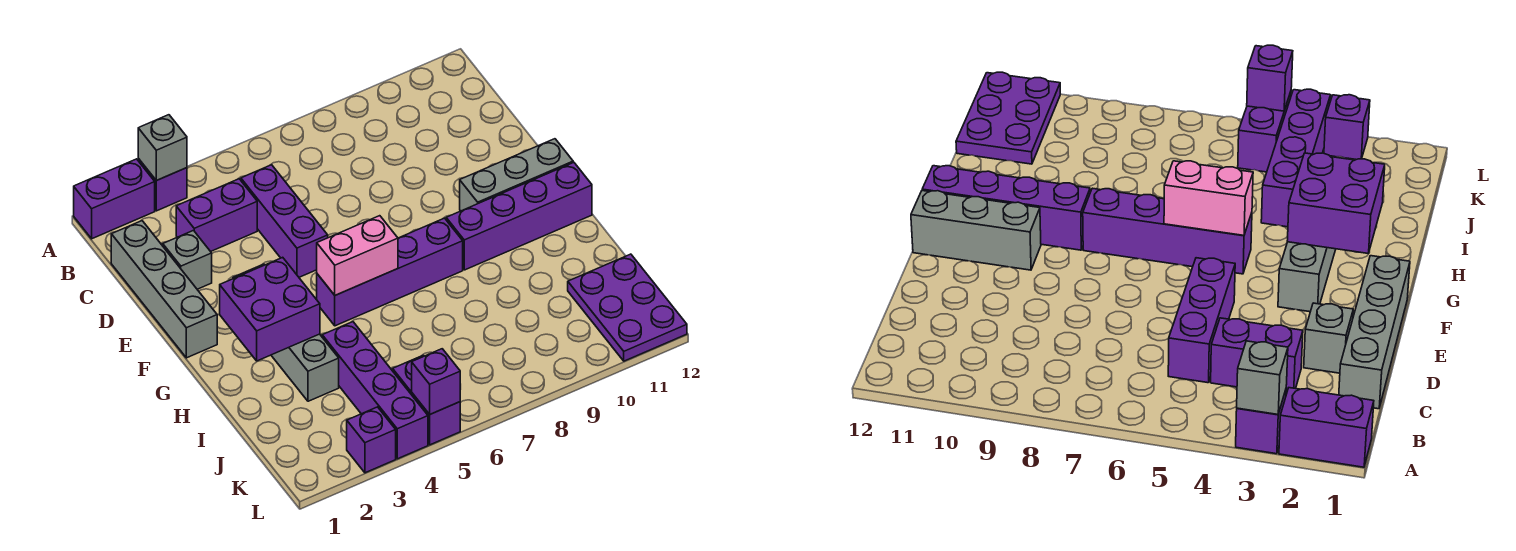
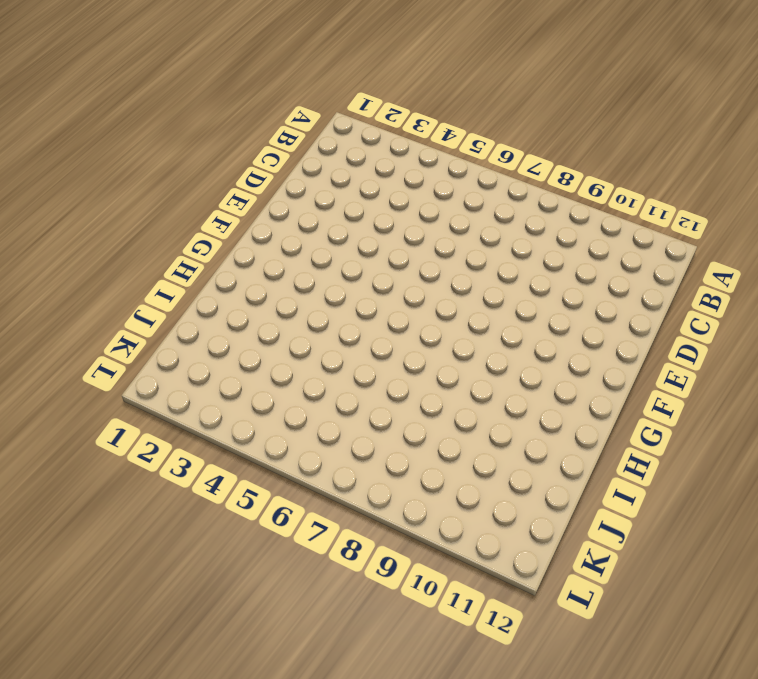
none -> purple 1x2 brick [74,159,155,239]
none -> purple 1x1 brick [138,159,187,211]
none -> grey 1x4 brick [111,221,217,358]

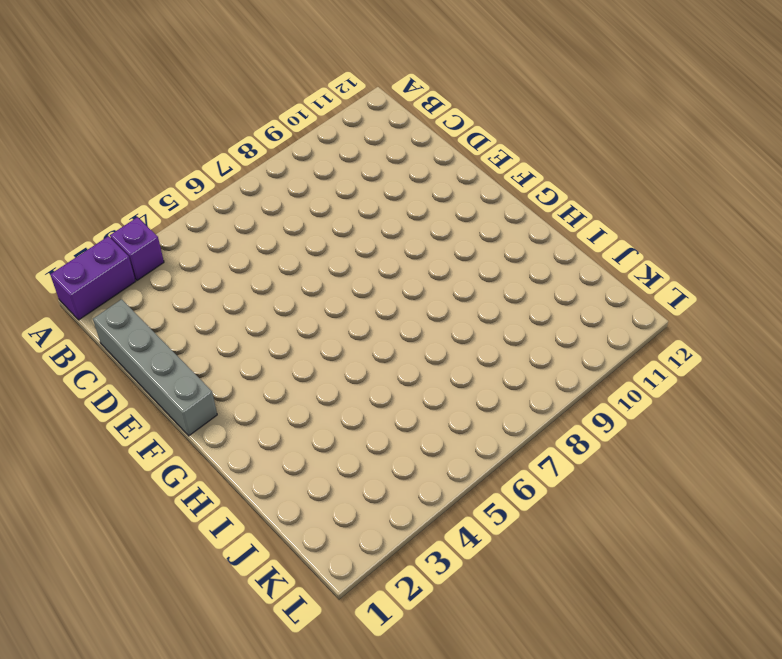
none -> purple 1x2 brick [176,179,257,252]
none -> purple 1x3 brick [241,165,328,277]
none -> grey 1x1 brick [163,231,212,289]

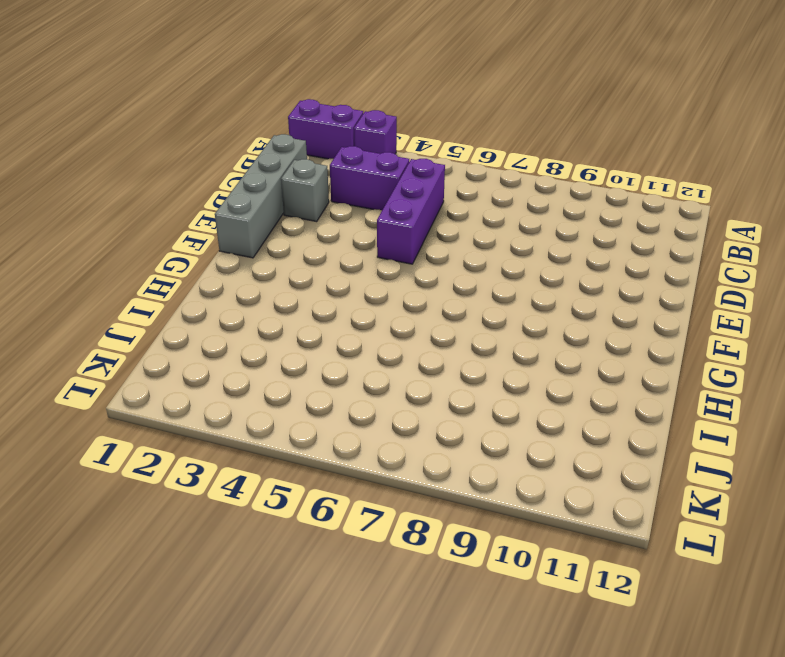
none -> grey 1x4 brick [233,264,339,401]
none -> grey 1x3 brick [460,139,573,211]
none -> purple 1x4 brick [317,218,463,326]

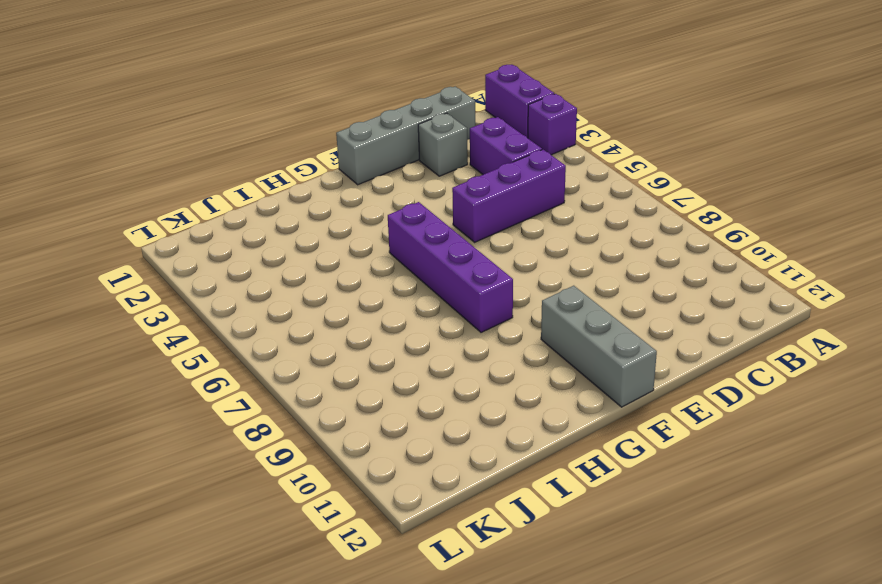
none -> grey 1x4 brick [233,264,339,401]
none -> purple 1x4 brick [446,162,592,270]
none -> purple 1x4 brick [322,322,428,459]

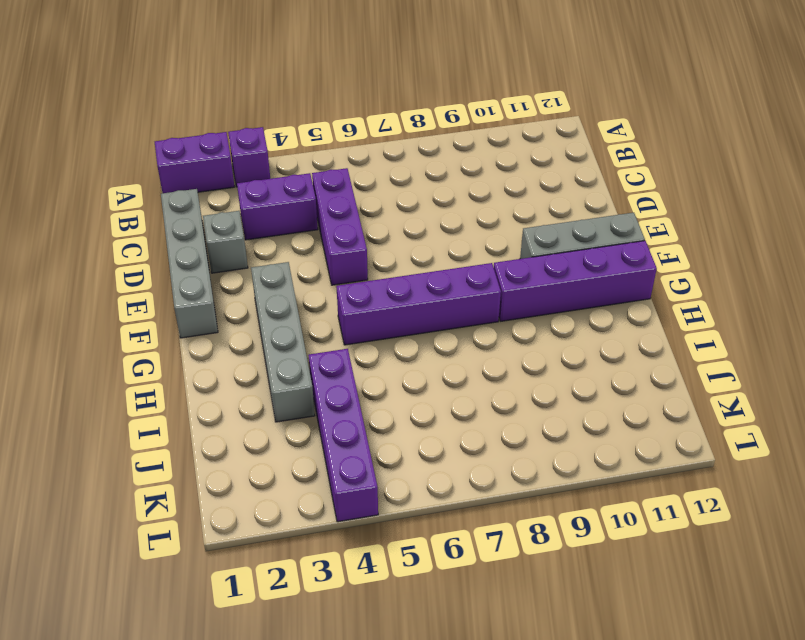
none -> purple 2x3 plate [568,254,687,361]
none -> purple 1x2 brick [393,355,460,445]
none -> purple 1x1 brick [347,407,396,473]

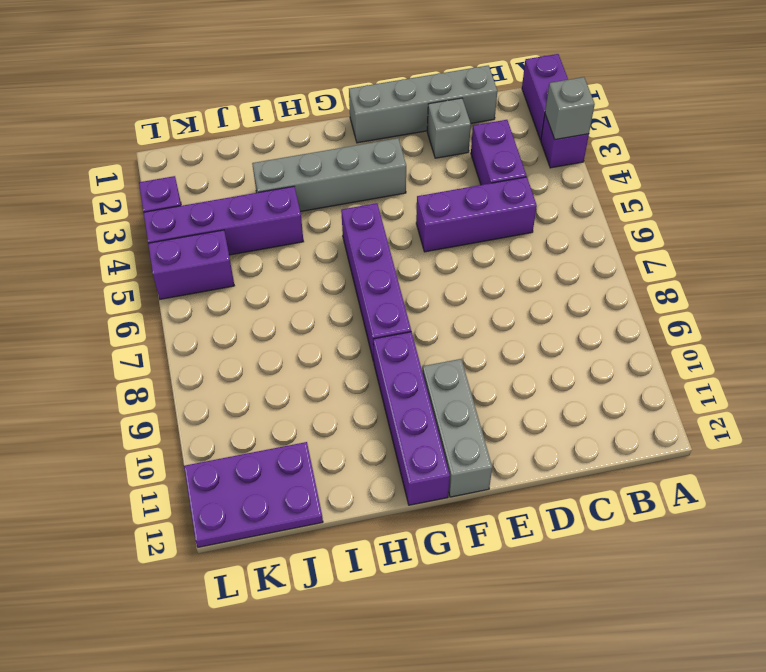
none -> purple 2x2 brick [220,257,320,361]
none -> pink 1x2 brick [317,216,398,295]
none -> purple 1x1 brick [412,349,460,414]

